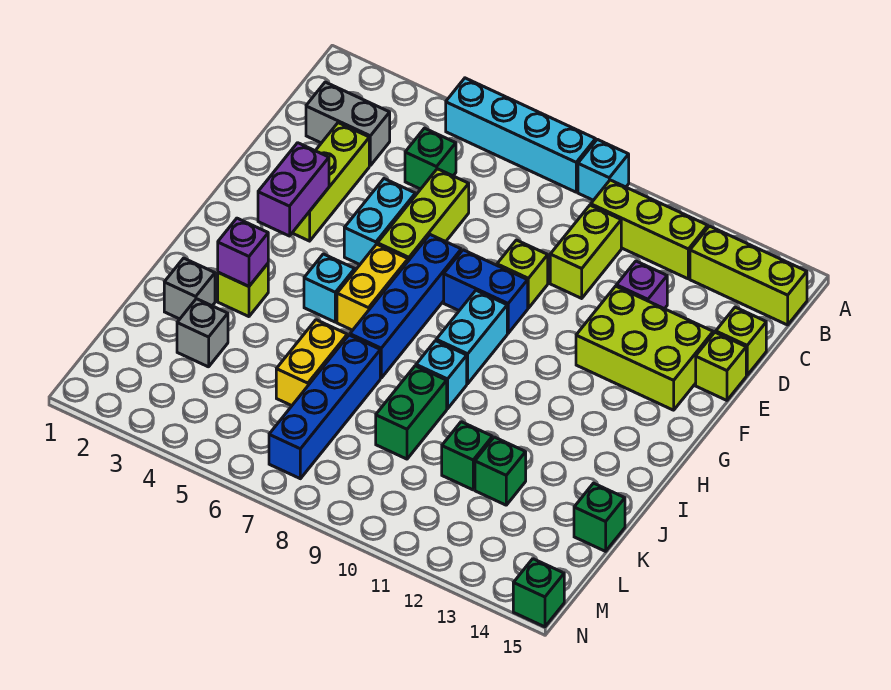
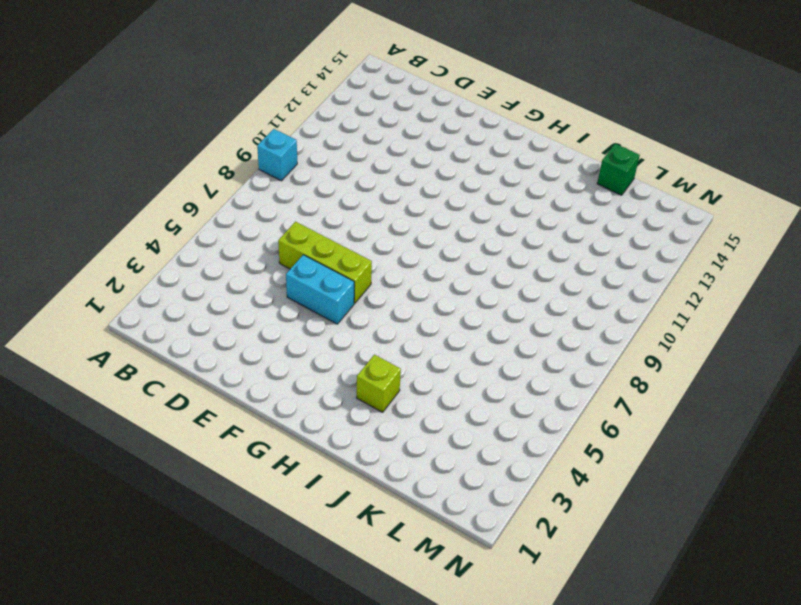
none -> cyan 1x4 brick [446,78,596,192]
none -> lime 1x3 brick [591,180,708,279]
none -> lime 1x3 brick [690,226,807,325]
none -> grey 1x2 brick [306,82,390,165]

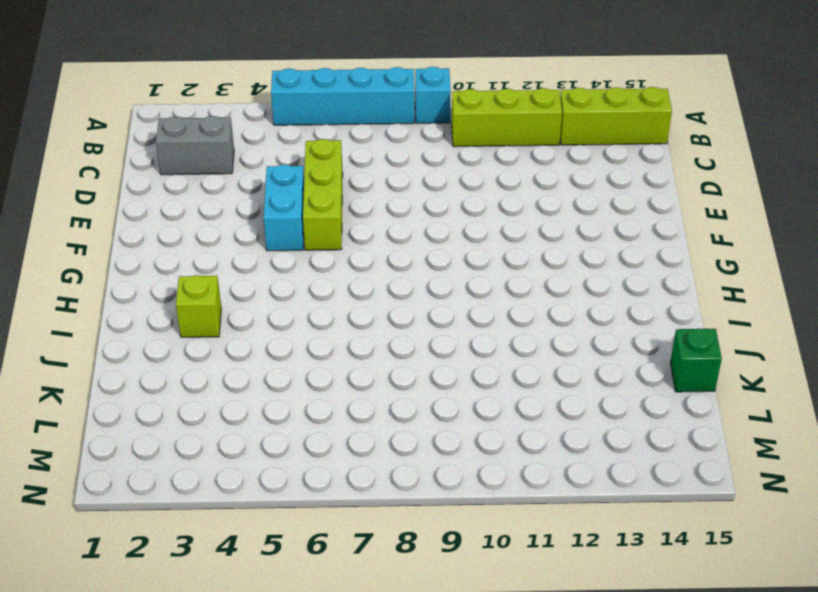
none -> green 1x1 brick [405,128,456,189]
none -> lime 1x2 brick [550,205,621,298]
none -> lime 1x3 brick [293,123,369,241]
none -> purple 1x1 brick [616,261,667,309]

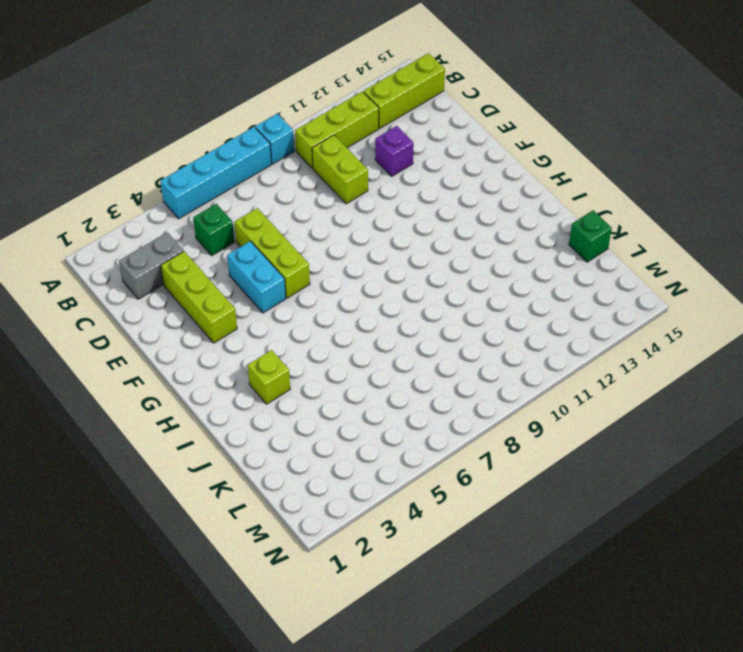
none -> lime 1x1 brick [716,307,766,375]
none -> lime 1x1 brick [497,240,548,308]
none -> lime 2x3 brick [576,286,713,410]
none -> lime 1x1 brick [696,332,746,400]

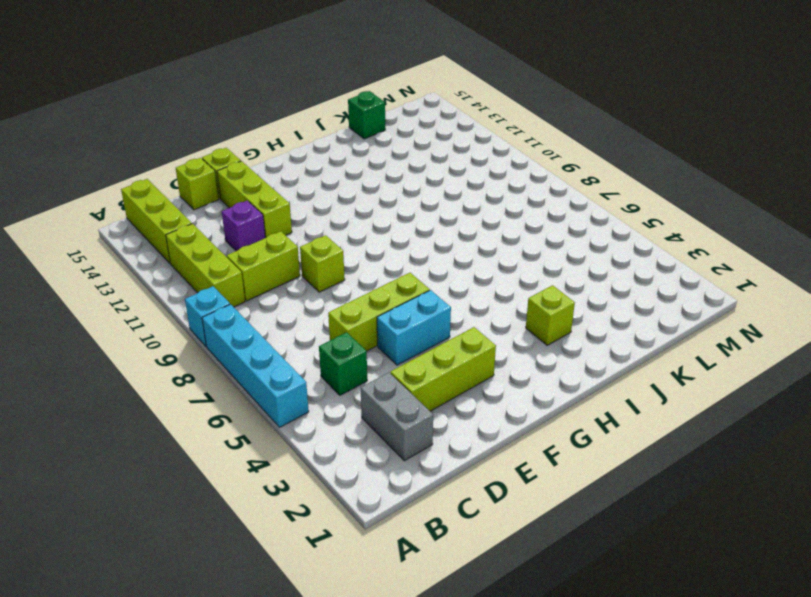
lime 1x3 brick [217,161,292,238] -> lime 2x3 brick [576,286,713,410]
none -> blue 1x4 brick [350,235,461,378]
none -> blue 1x2 brick [444,250,528,333]
none -> yellow 1x2 brick [337,244,408,330]
none -> cyan 1x2 brick [436,291,507,384]

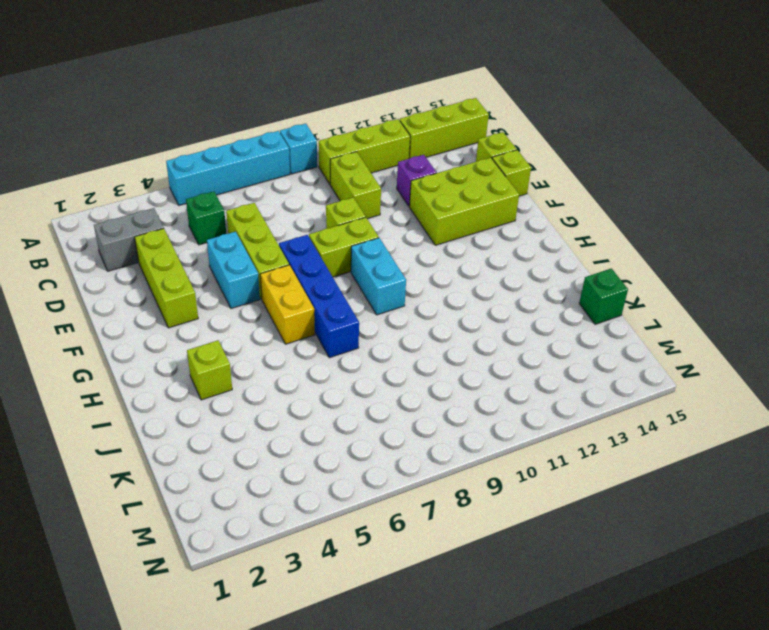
lime 1x2 brick [309,217,379,277] -> blue 1x2 brick [444,250,528,333]
none -> cyan 1x1 brick [304,254,355,322]
none -> cyan 1x1 brick [416,341,467,409]
none -> grey 1x1 brick [164,258,215,319]
none -> yellow 1x2 brick [276,320,347,406]

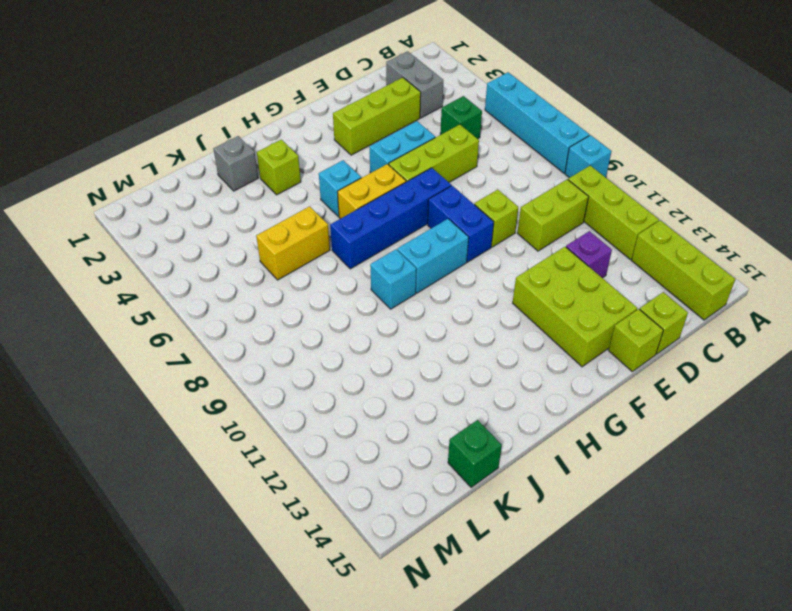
none -> blue 1x4 brick [269,335,380,479]
none -> green 1x2 brick [376,366,447,459]
none -> grey 1x1 brick [177,299,228,367]
none -> green 1x1 brick [442,422,493,490]

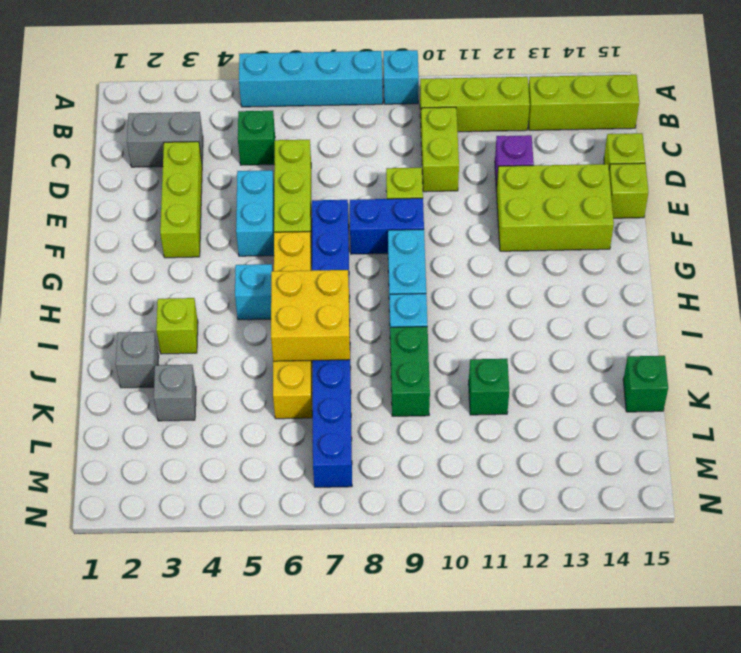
yellow 2x2 brick [271,270,350,361] -> none
none -> green 1x1 brick [475,437,526,505]
none -> green 1x1 brick [513,559,564,627]
none -> purple 1x2 brick [258,143,329,236]
none -> purple 1x1 brick [218,218,268,286]

